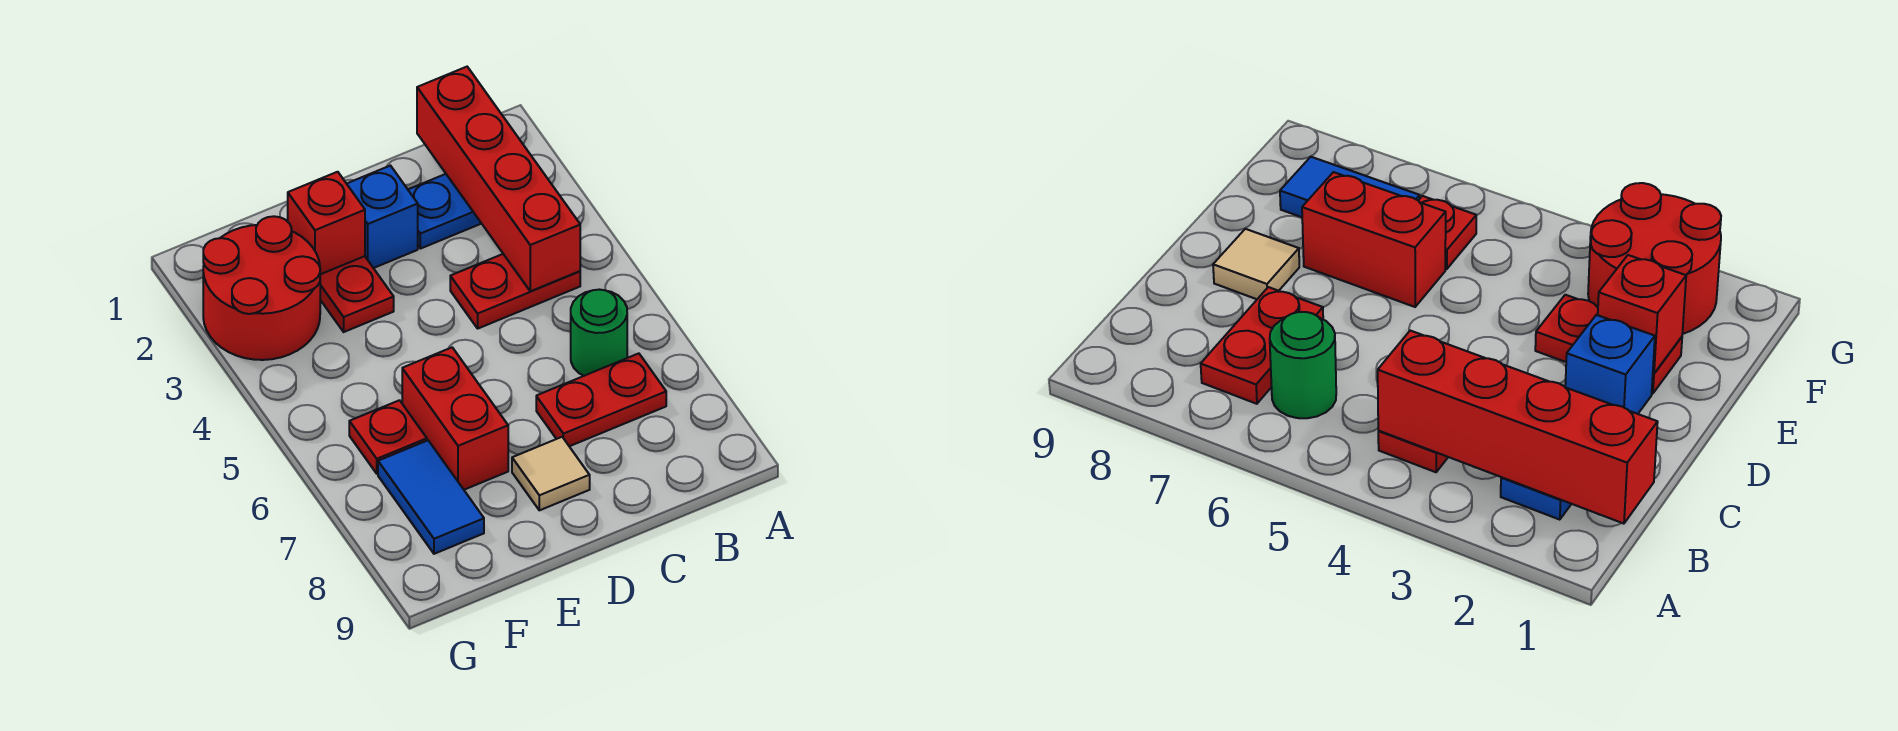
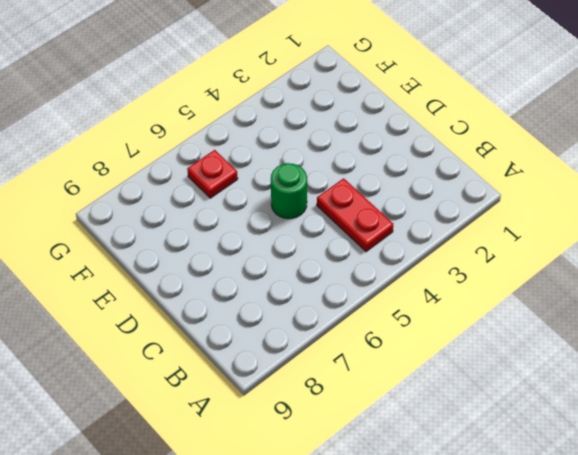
green 1x1 round brick [271,163,307,219] -> green 1x1 round brick moved to [571,290,627,376]
none -> blue 1x2 plate [408,174,481,249]
none -> red 1x2 plate [536,353,666,446]
none -> blue 1x1 brick [347,166,418,268]

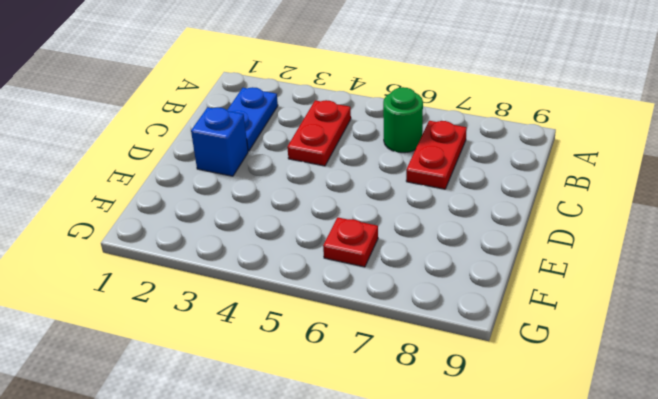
none -> tan 1x1 tile [512,437,590,510]
none -> red 1x2 plate [320,256,394,332]
none -> red 1x2 brick [402,348,508,490]

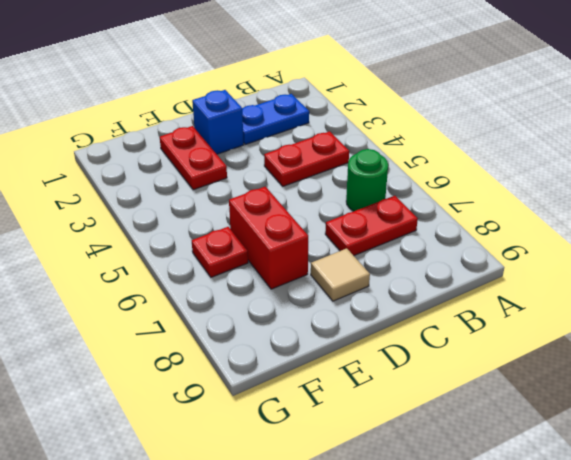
none -> red 2x2 round brick [203,216,320,360]
none -> blue 1x2 tile [378,440,484,554]
none -> red 1x4 brick [417,67,580,291]

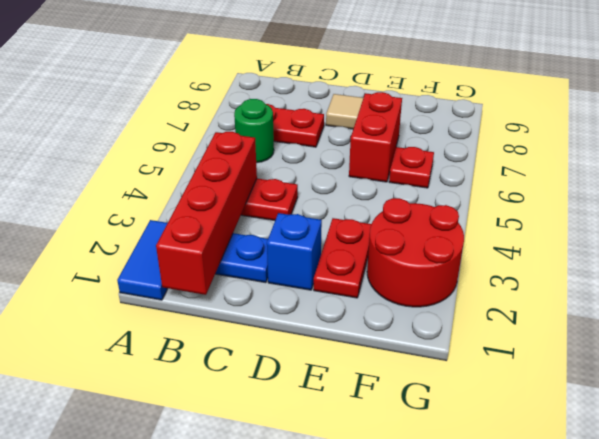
blue 1x2 tile [117,220,168,300] -> blue 1x2 tile moved to [378,440,484,554]
none -> red 1x1 brick [288,172,365,274]

